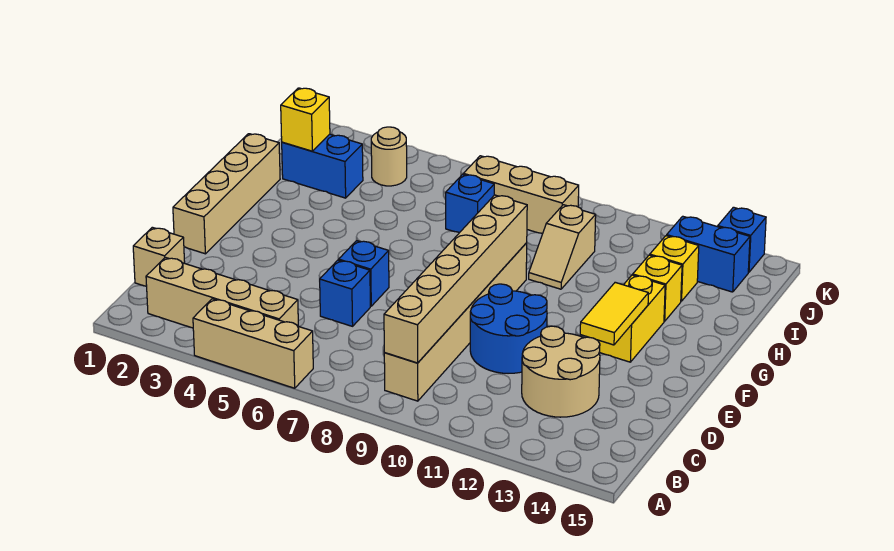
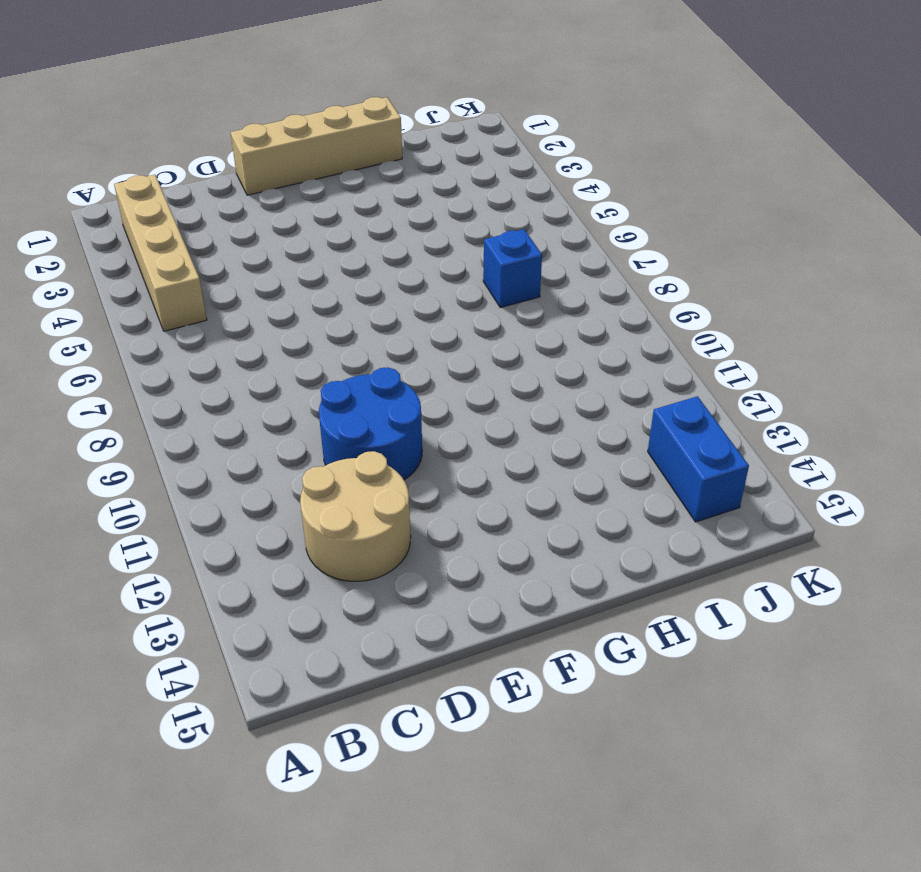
none -> tan 1x3 brick [193,299,313,388]
none -> tan 1x6 brick [384,243,527,401]
none -> tan 1x1 brick [133,227,185,287]

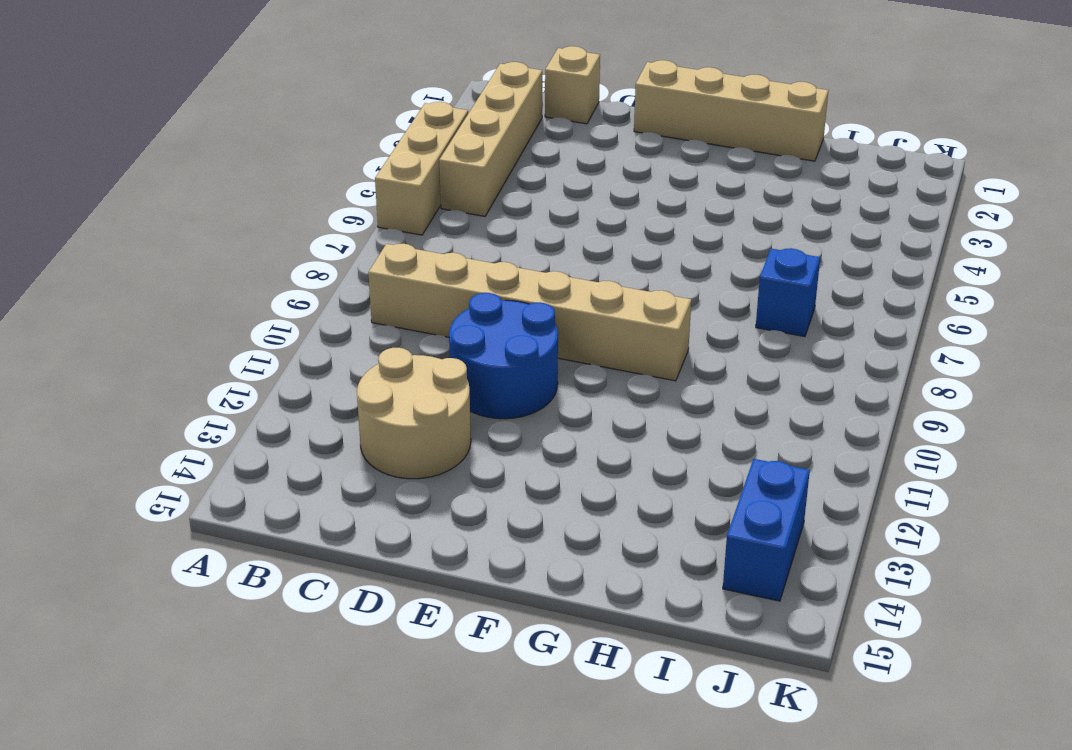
none -> blue 1x1 brick [320,260,370,326]
none -> blue 1x1 brick [339,241,389,306]
none -> yellow 1x2 brick [598,275,665,362]

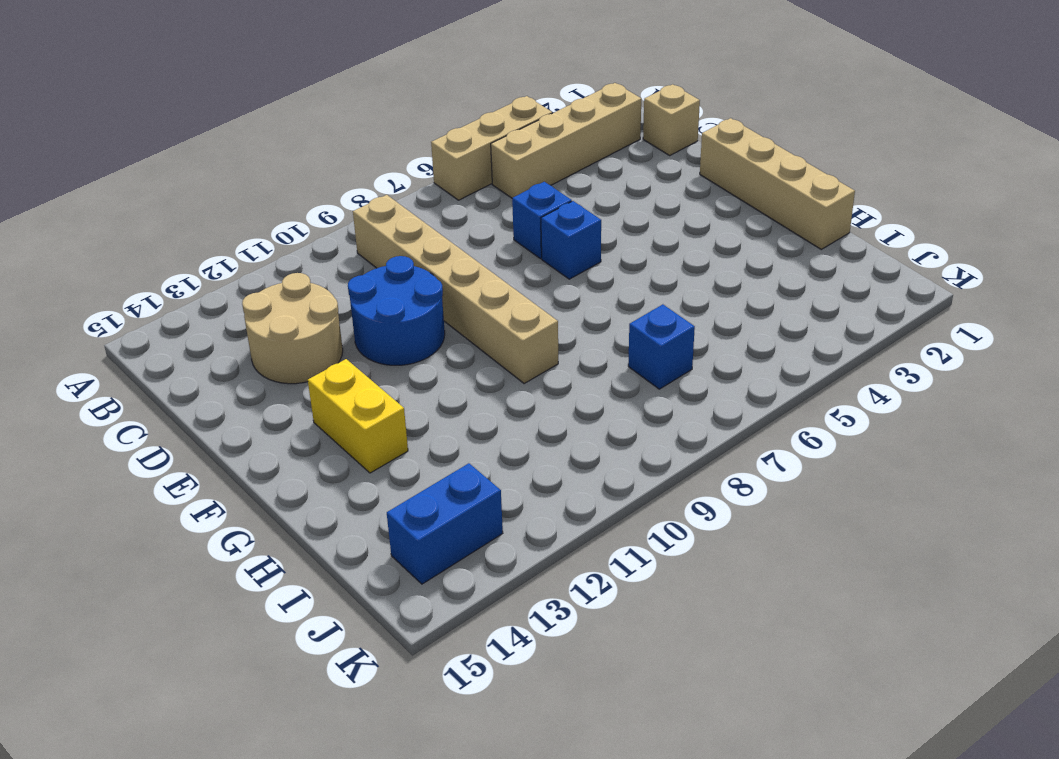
none -> tan 1x2 slope [529,205,596,289]
none -> yellow 1x1 brick [633,255,682,321]
none -> blue 1x2 brick [282,134,363,198]

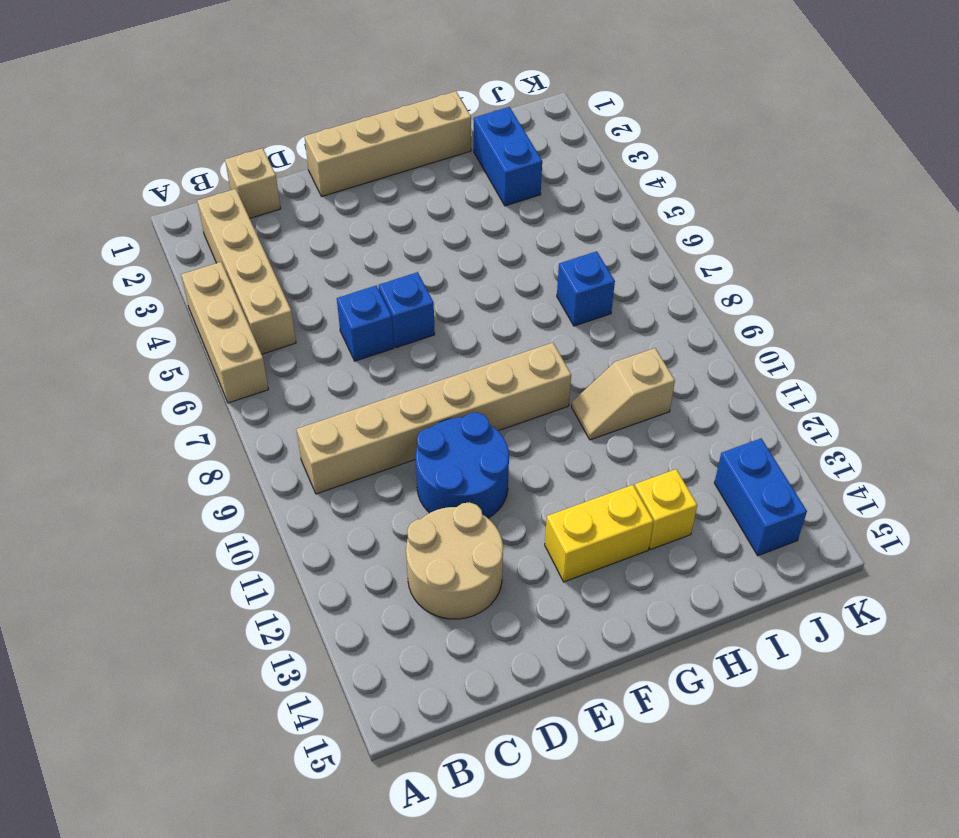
none -> yellow 1x1 brick [650,236,699,301]
none -> tan 1x1 round brick [371,127,407,186]
none -> tan 1x3 brick [463,156,579,234]

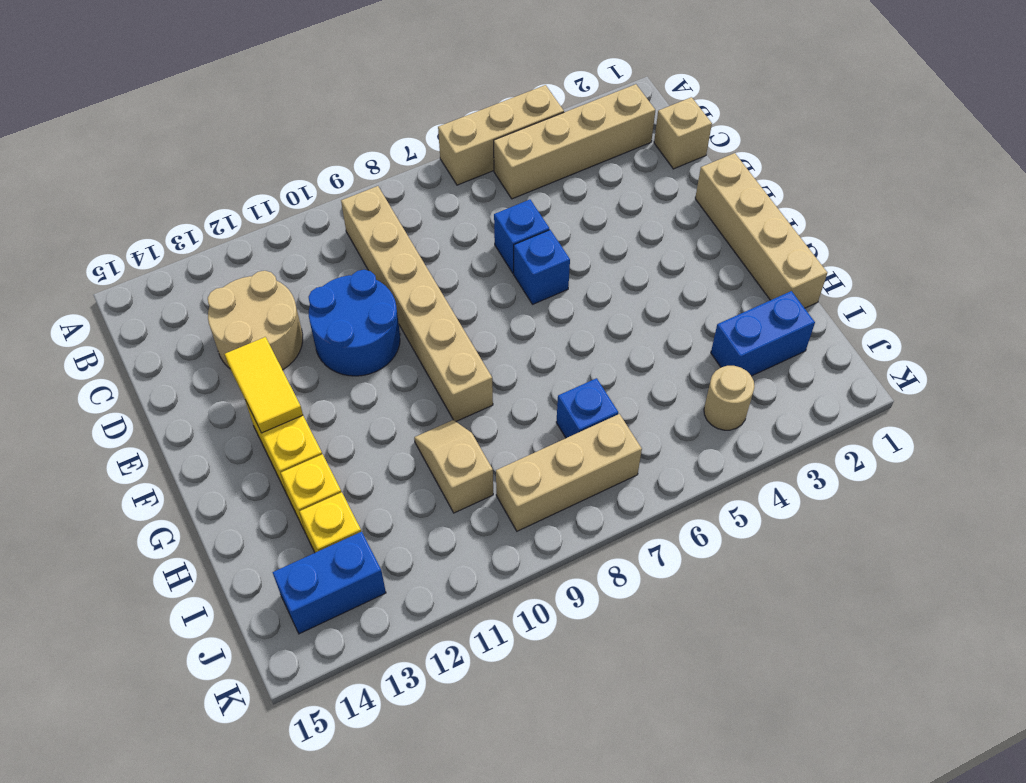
none -> blue 1x1 brick [718,207,766,272]
none -> tan 1x6 brick [384,195,527,363]
none -> yellow 1x1 brick [281,88,330,151]

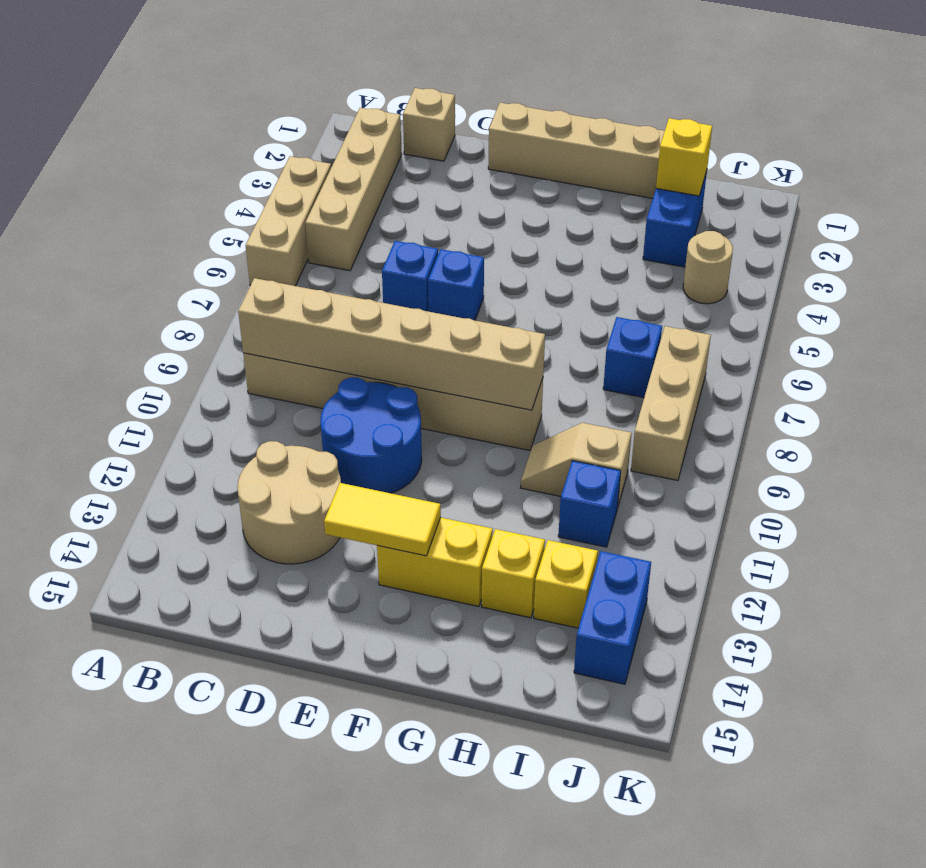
blue 1x1 brick [558,461,621,547] -> blue 1x1 brick moved to [718,207,766,272]

